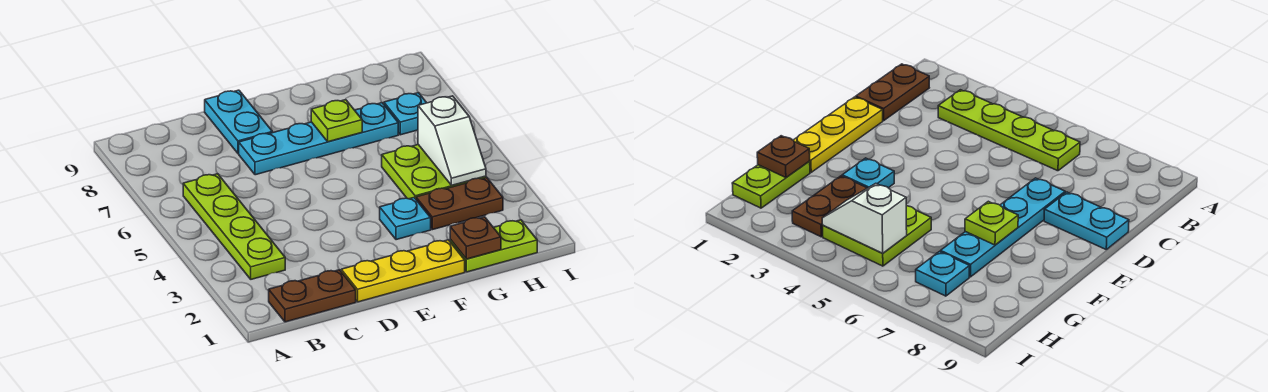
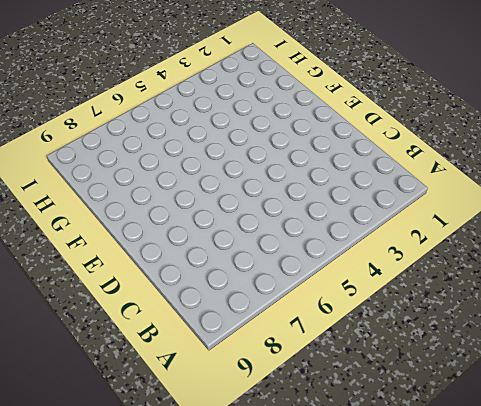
none -> brown 1x2 plate [269,270,356,322]
none -> lime 1x4 plate [183,174,285,279]
none -> yellow 1x3 plate [341,240,465,302]

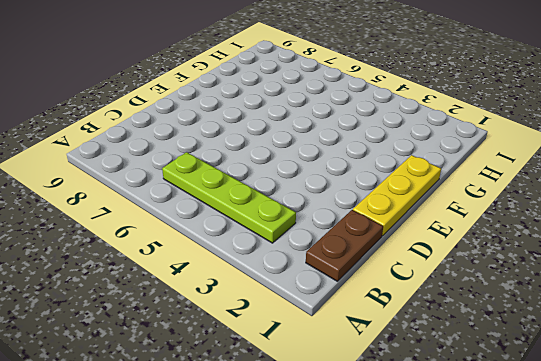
none -> cyan 1x4 plate [239,103,398,175]
none -> cyan 1x2 plate [205,90,272,154]
none -> cyan 1x1 plate [380,198,431,240]

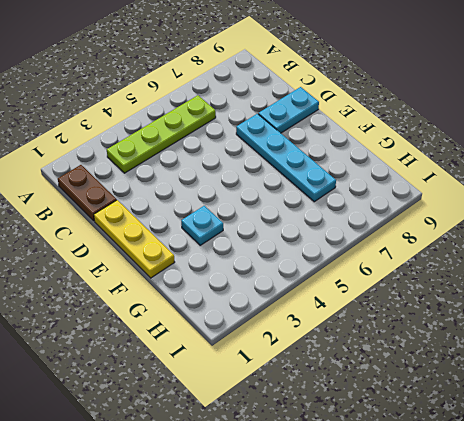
none -> lime 1x2 plate [450,220,537,272]
none -> brown 1x2 plate [416,178,503,230]
none -> lime 2x2 plate [382,145,486,199]

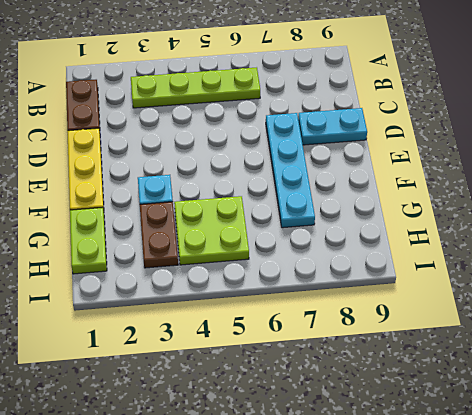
none -> cyan 1x1 plate [384,93,426,135]
none -> lime 1x1 plate [311,100,362,142]
none -> brown 1x1 plate [450,217,501,259]

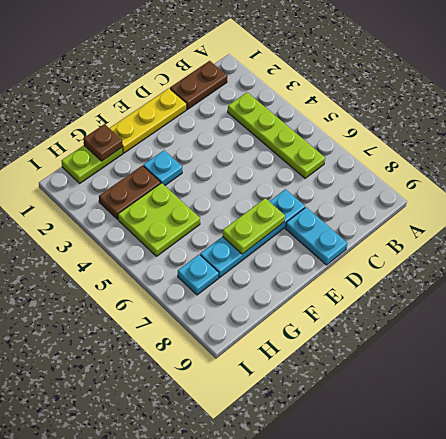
lime 1x2 plate [223,198,285,254] -> lime 1x1 plate [311,100,362,142]
none -> white 1x2 slope [418,96,486,185]

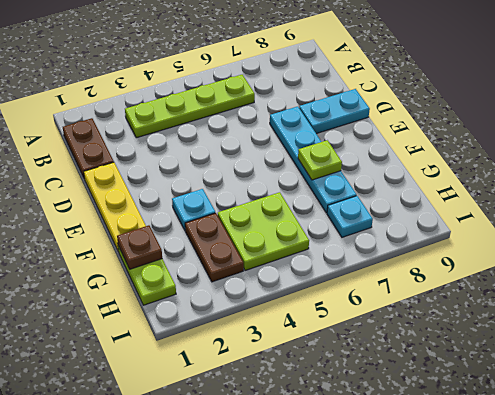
none -> white 1x2 slope [418,96,486,185]

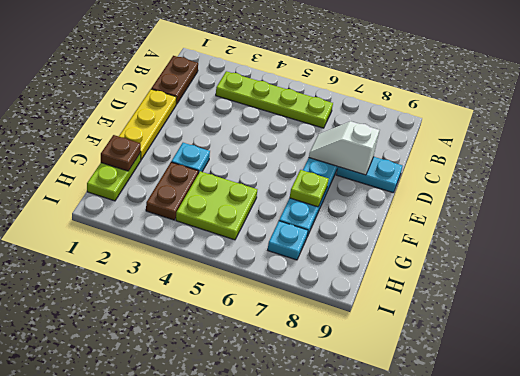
white 1x2 slope [309,121,379,175] -> white 1x2 slope moved to [418,96,486,185]

